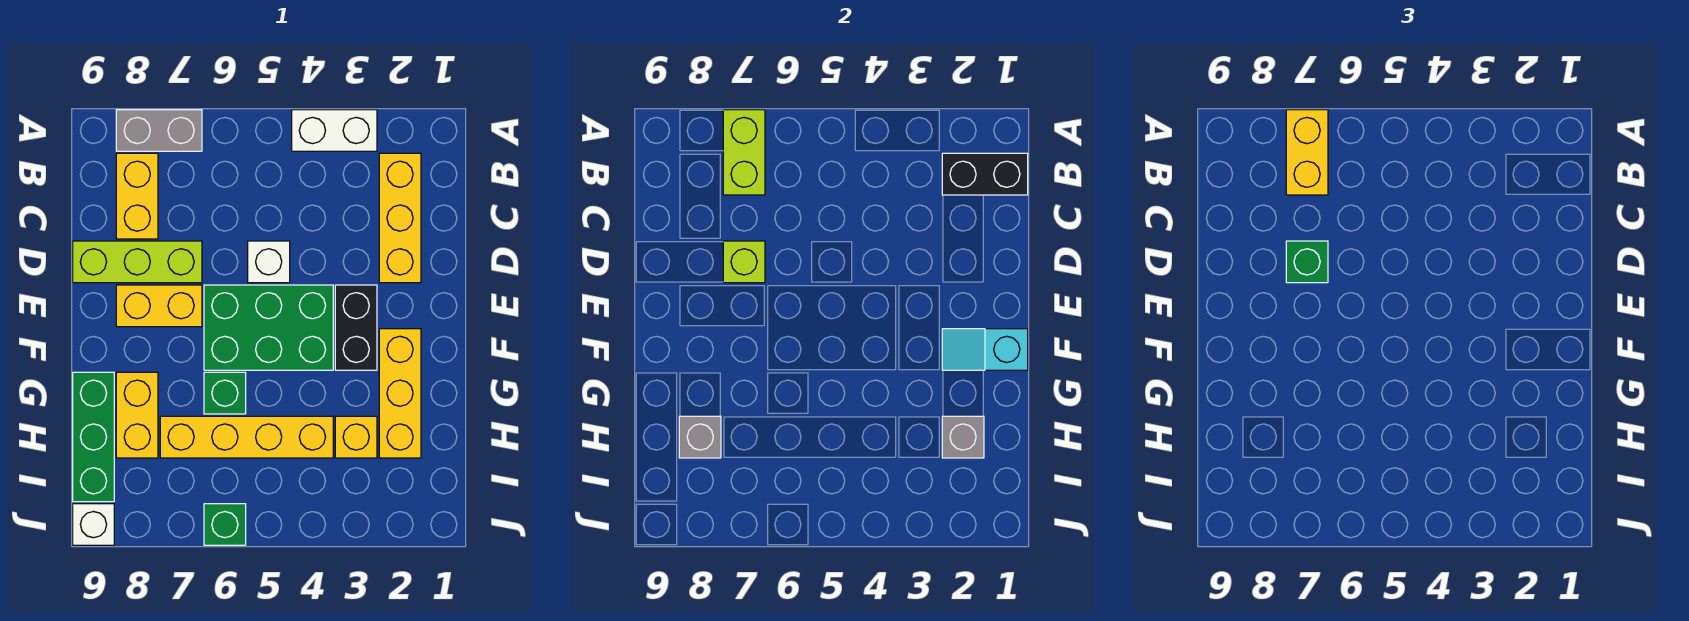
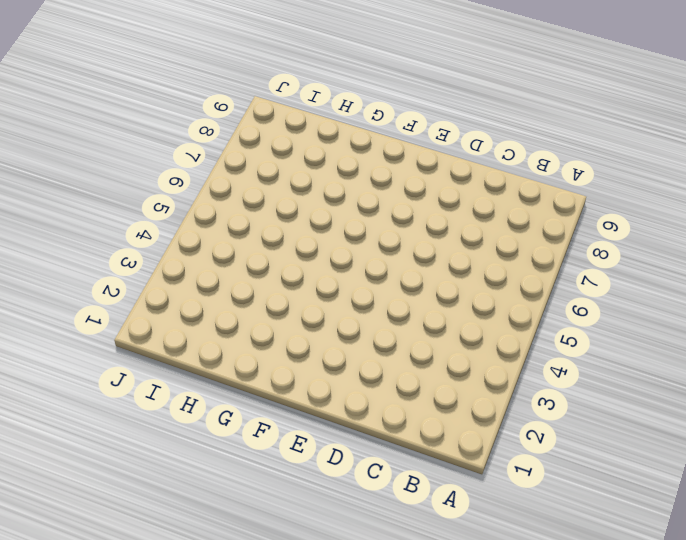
none -> white 1x2 brick [292,110,377,151]
none -> grey 1x2 brick [116,110,202,151]
none -> yellow 1x3 brick [379,153,421,283]

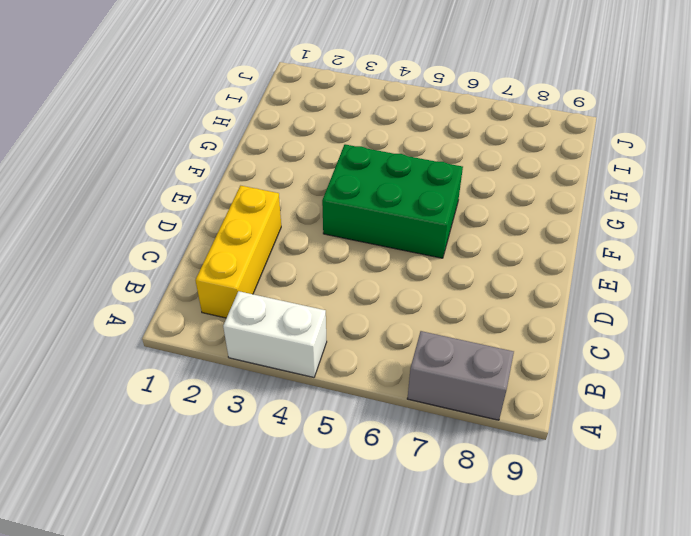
none -> yellow 1x2 brick [116,153,158,239]
none -> white 1x1 brick [248,241,290,283]
none -> lime 1x3 brick [73,241,202,283]

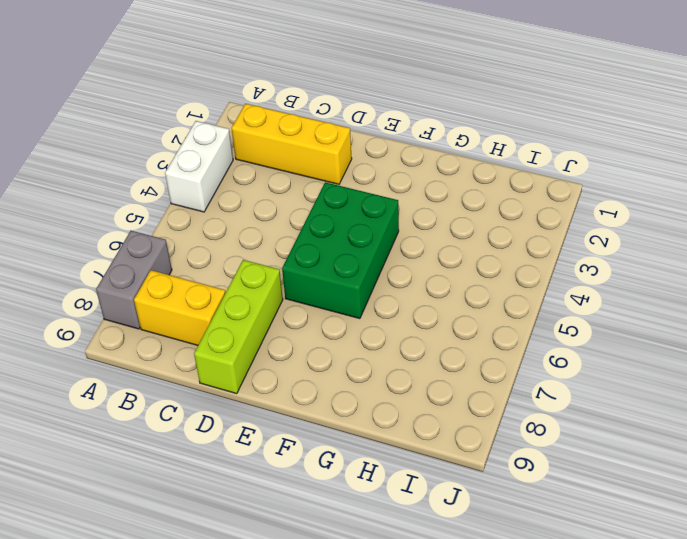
none -> white 1x1 brick [248,241,290,283]
none -> black 1x2 brick [335,285,377,370]
none -> yellow 1x2 brick [116,285,202,327]

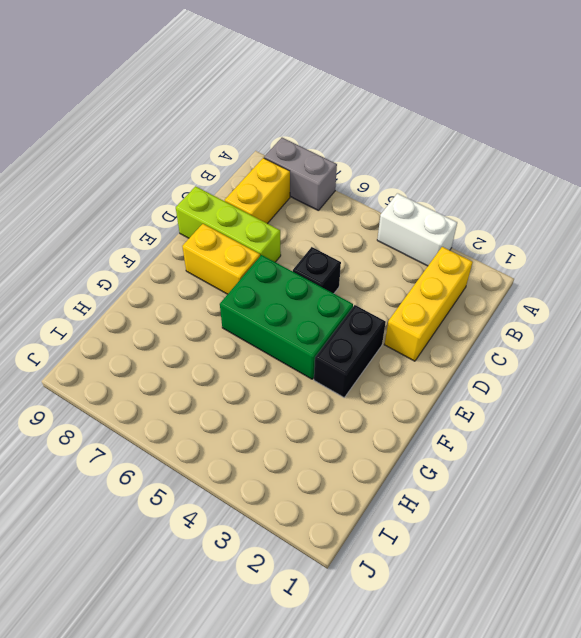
black 1x1 brick [293,247,341,293] -> white 1x1 brick [248,241,290,283]
none -> yellow 1x3 brick [379,329,421,458]
none -> green 1x1 brick [204,372,246,414]
none -> yellow 1x2 brick [116,372,158,458]

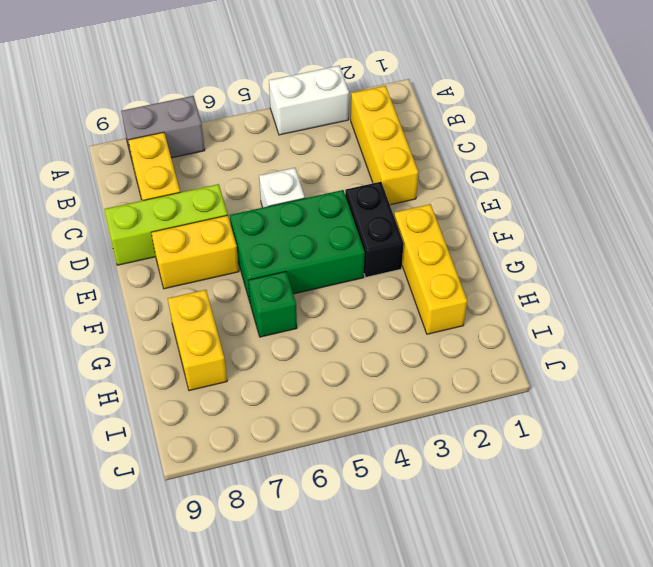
none -> green 1x3 brick [73,372,114,502]
none -> yellow 1x1 brick [335,416,377,458]
none -> yellow 1x4 brick [160,416,333,458]

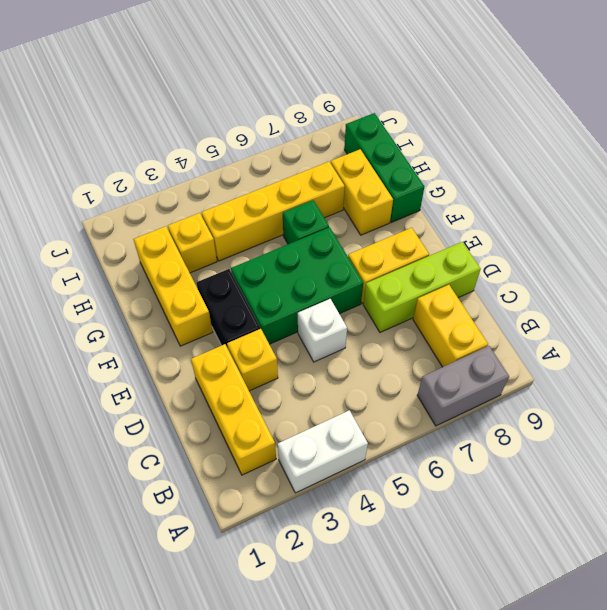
yellow 1x1 brick [227,329,278,391] -> none
none -> green 1x1 brick [204,504,246,545]
none -> white 1x1 brick [73,504,114,545]
none -> lime 1x2 brick [723,110,765,195]

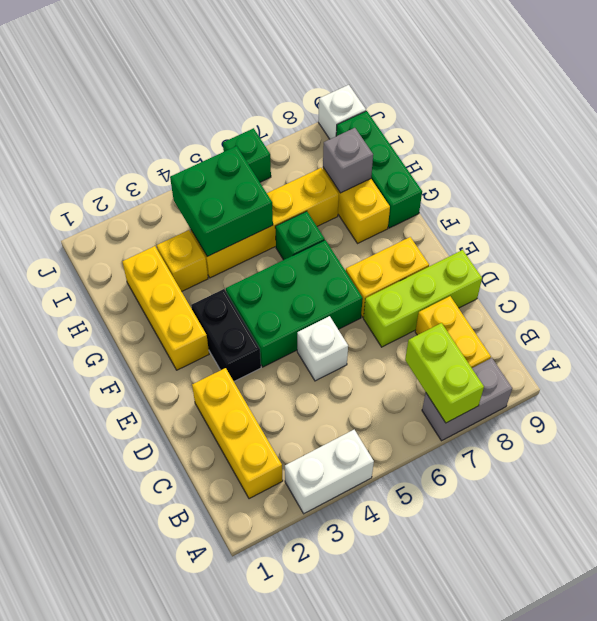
green 2x2 brick [170,146,273,257] -> none
none -> black 1x2 brick [942,153,1028,195]
none -> lime 1x1 brick [723,241,765,283]
none -> cyan 1x2 slope [942,329,1028,370]

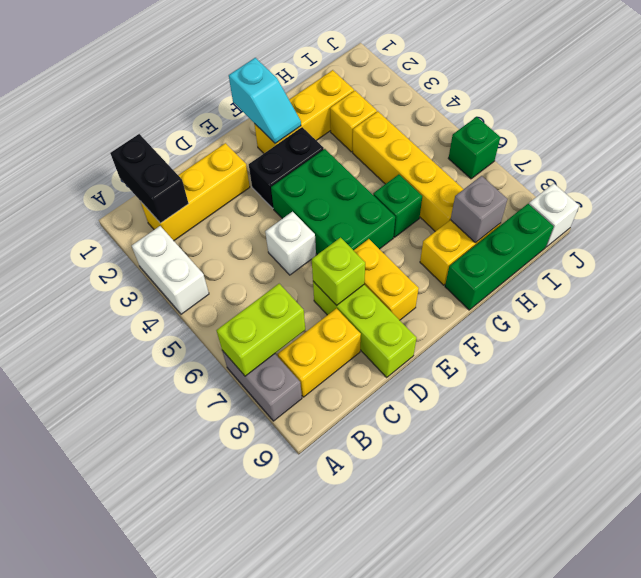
none -> grey 1x1 brick [942,416,984,458]
none -> yellow 1x2 brick [1286,110,1328,195]
none -> green 1x1 brick [1286,241,1328,283]

